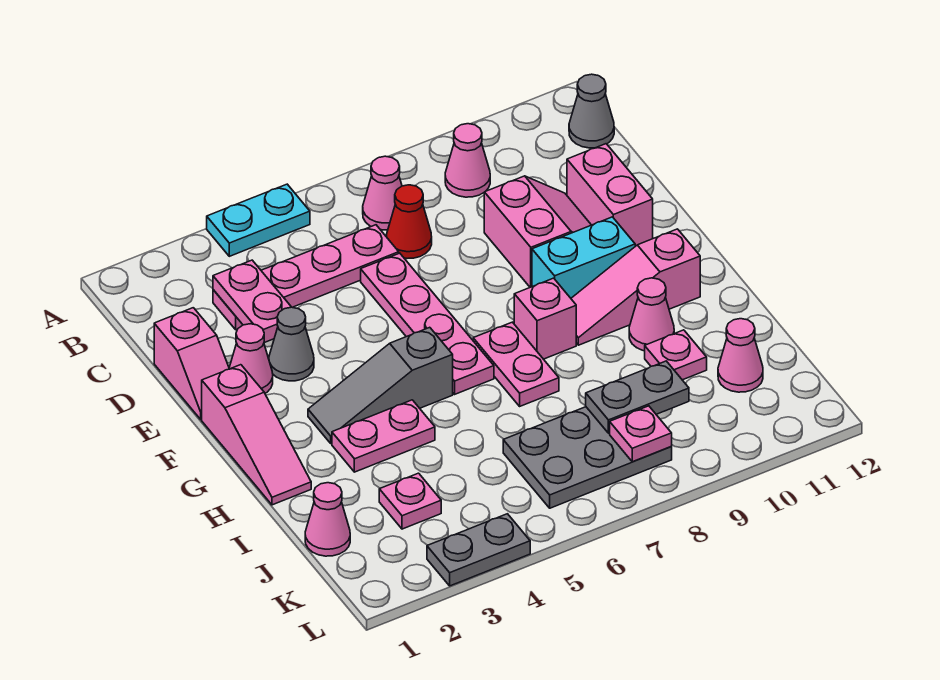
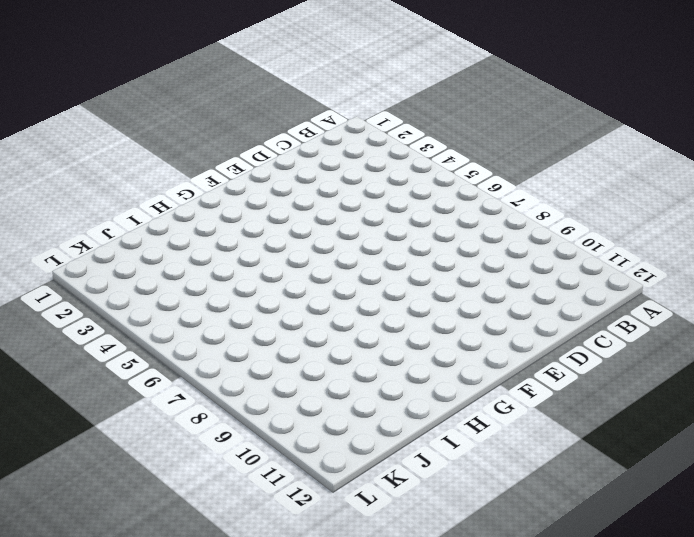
none -> cyan 1x2 plate [207,184,310,256]
none -> pink 1x1 cone [363,156,402,230]
none -> pink 1x1 cone [445,124,490,197]

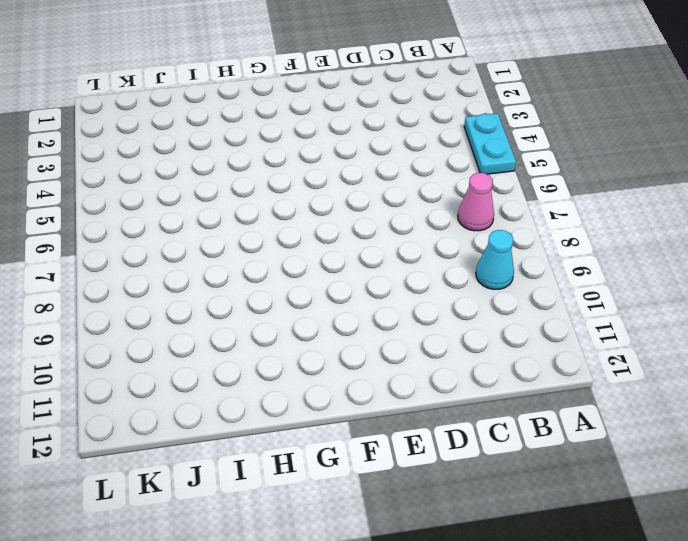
cyan 1x1 cone [476,230,514,289] -> pink 1x1 cone [445,124,490,197]
none -> grey 1x1 cone [569,74,614,148]
none -> pink 1x4 plate [213,225,399,330]
none -> red 1x1 cone [387,185,432,258]

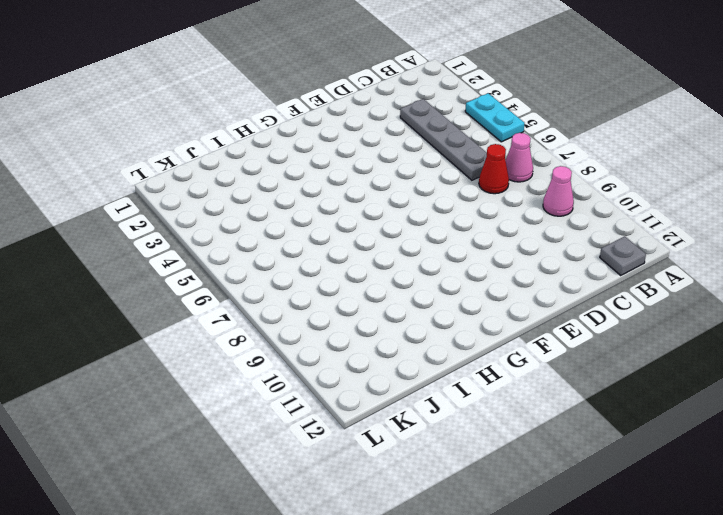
grey 1x1 plate [600,236,646,276] -> grey 1x1 cone [569,74,614,148]
grey 1x4 plate [400,99,487,180] -> pink 1x4 plate [213,225,399,330]
none -> pink 1x2 slope [154,308,229,419]
none -> pink 1x4 plate [361,253,494,394]
none -> pink 2x2 slope [484,176,591,287]

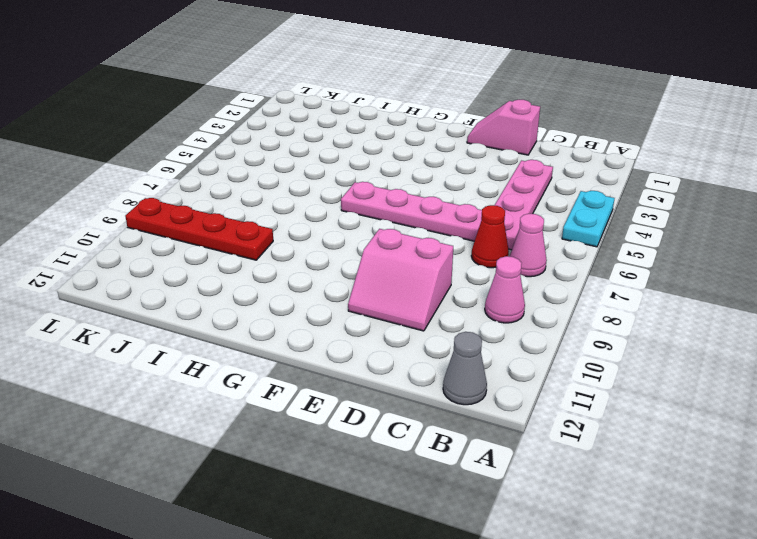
red 1x4 plate [125,198,273,260] -> none
none -> pink 1x2 brick [567,144,653,246]
none -> pink 1x1 cone [229,324,273,393]
none -> grey 1x1 cone [269,307,314,381]

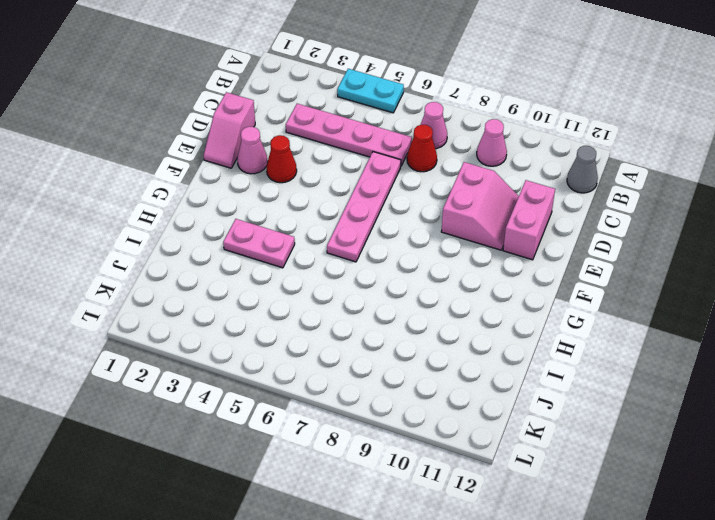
red 1x1 cone [266,135,297,183] -> grey 1x1 cone [269,307,314,381]
none -> pink 1x3 slope [202,365,311,505]
none -> cyan 1x2 brick [532,217,635,298]
none -> grey 1x3 slope [308,327,453,444]

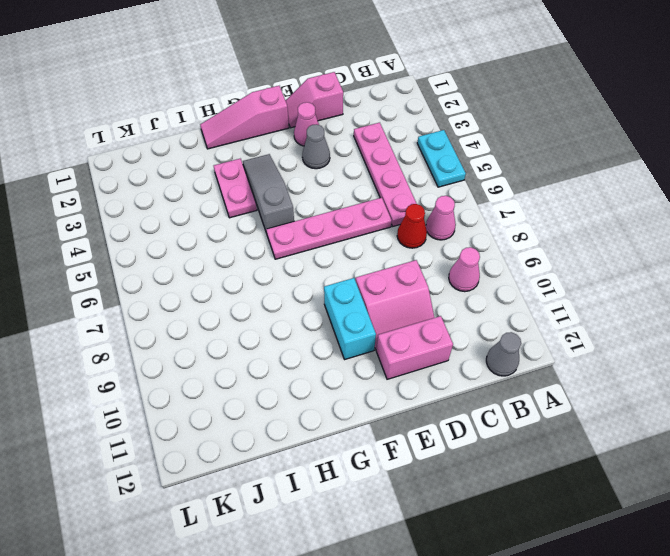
none -> pink 1x2 plate [473,322,559,406]
none -> pink 1x1 brick [514,278,576,359]
none -> pink 1x3 slope [571,229,700,345]

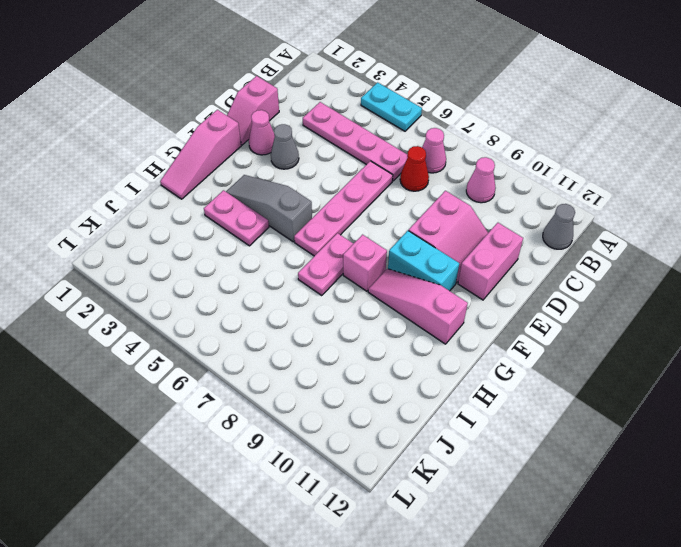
none -> pink 1x1 cone [629,278,674,351]
none -> pink 1x1 plate [645,330,707,380]
none -> pink 1x1 cone [305,483,350,556]

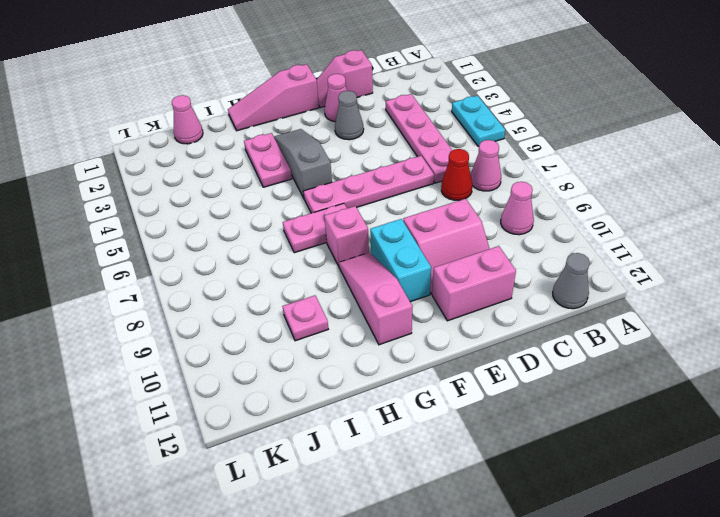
none -> pink 1x1 cone [629,278,674,351]
none -> pink 1x1 plate [379,473,441,529]
none -> grey 2x3 plate [503,407,672,508]

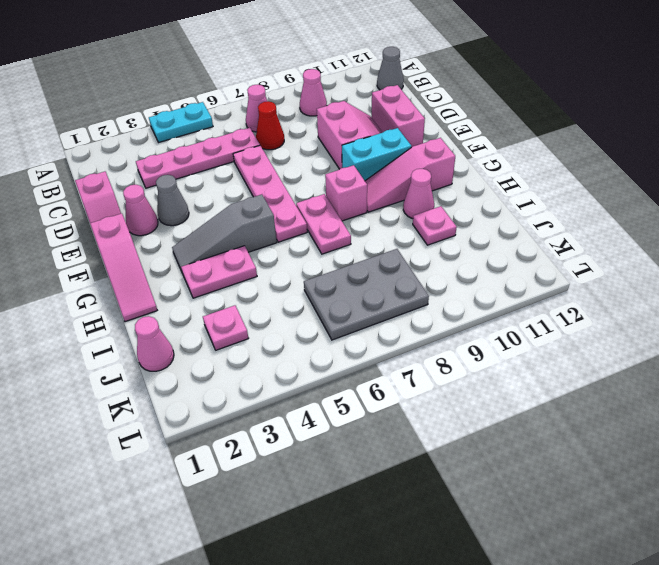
none -> pink 1x1 cone [718,319,763,392]
none -> grey 1x2 plate [427,514,530,586]
none -> pink 1x2 plate [213,260,291,343]

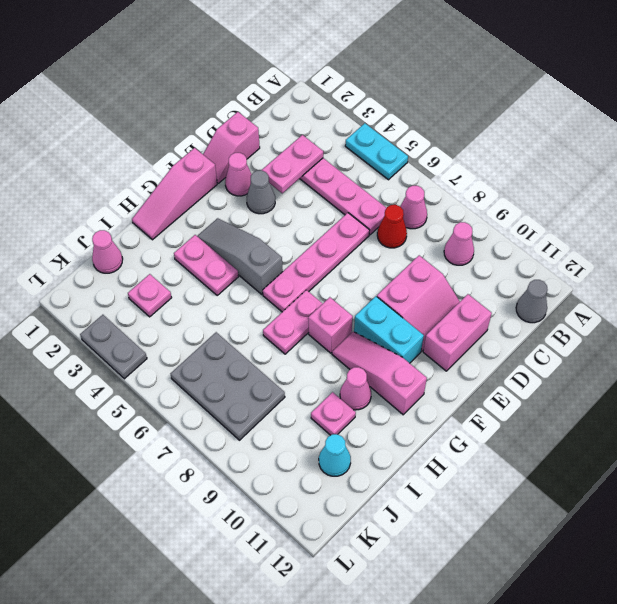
cyan 1x1 cone [319,434,351,476] -> pink 1x1 cone [718,319,763,392]
none -> grey 1x2 plate [586,361,689,433]
none -> pink 1x1 plate [610,406,672,462]

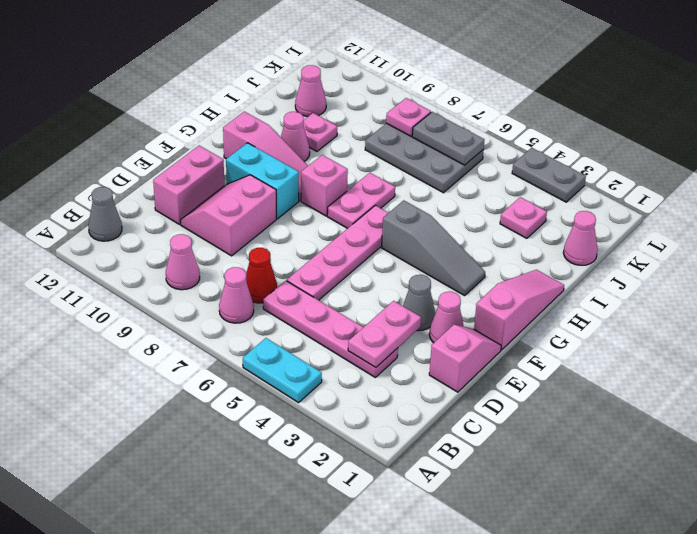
grey 1x2 plate [412,112,484,165] -> grey 1x2 plate moved to [586,361,689,433]
none -> pink 1x2 plate [332,400,435,472]

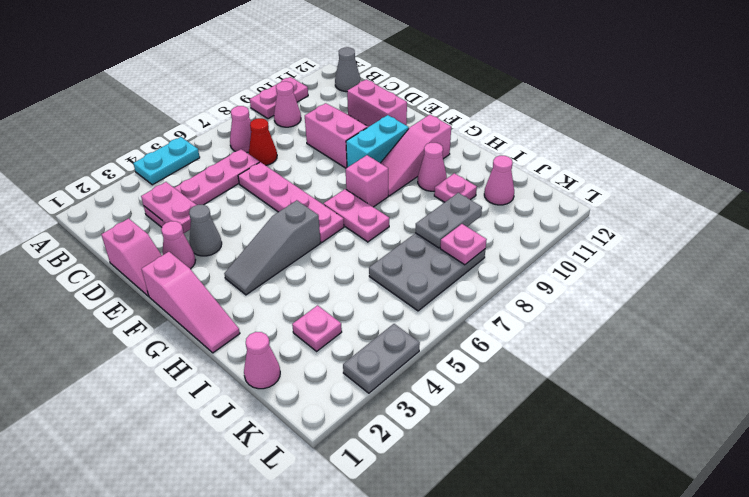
pink 1x2 plate [250,77,308,119] -> pink 1x2 plate moved to [332,400,435,472]

